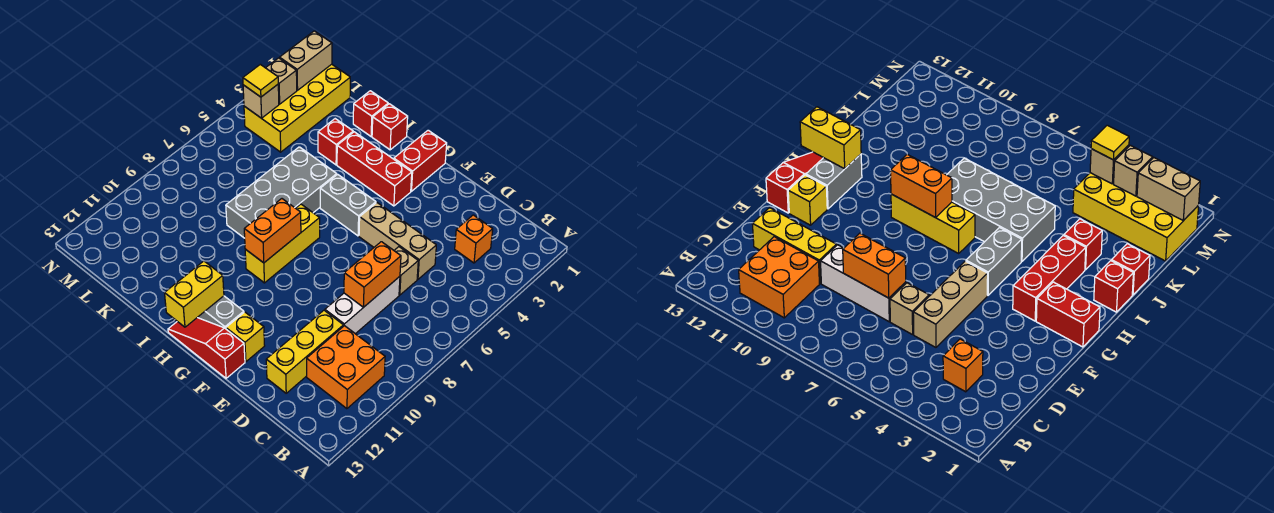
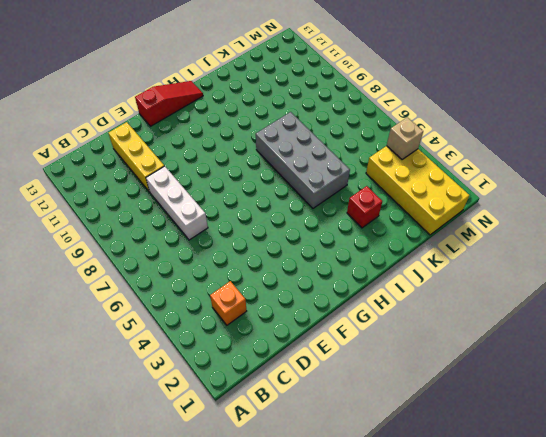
none -> orange 2x2 brick [307,326,385,409]
none -> tan 1x3 brick [359,203,436,279]
none -> tan 1x1 brick [394,247,418,295]

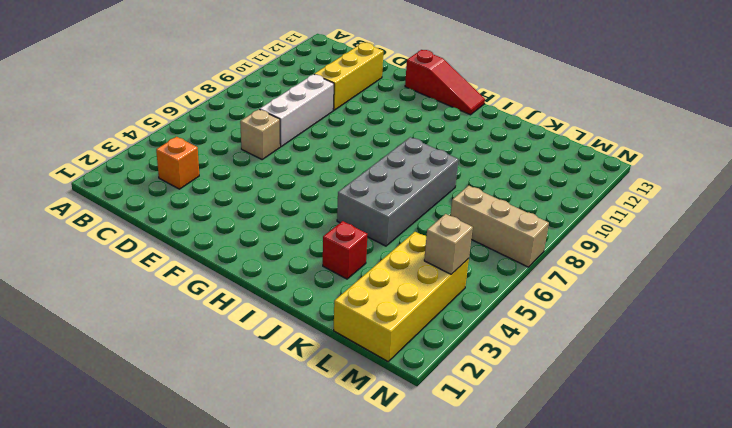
tan 1x3 brick [450,186,549,267] -> tan 1x3 brick moved to [359,203,436,279]
none -> orange 2x2 brick [307,326,385,409]
none -> yellow 1x1 brick [226,312,265,362]
none -> red 1x2 brick [394,130,447,191]

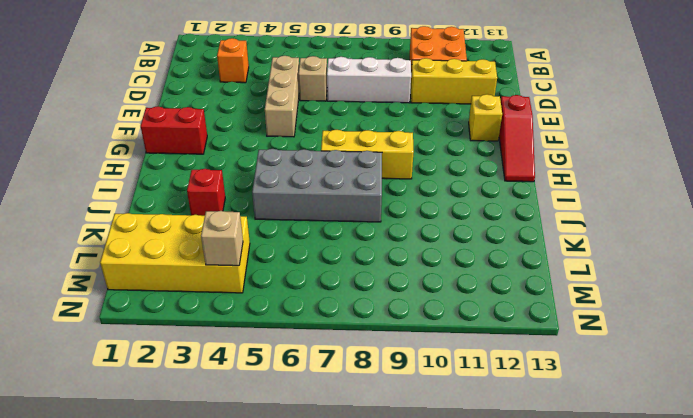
none -> red 1x3 brick [337,132,412,206]
none -> grey 1x2 brick [320,174,376,236]
none -> grey 1x2 brick [197,296,244,329]

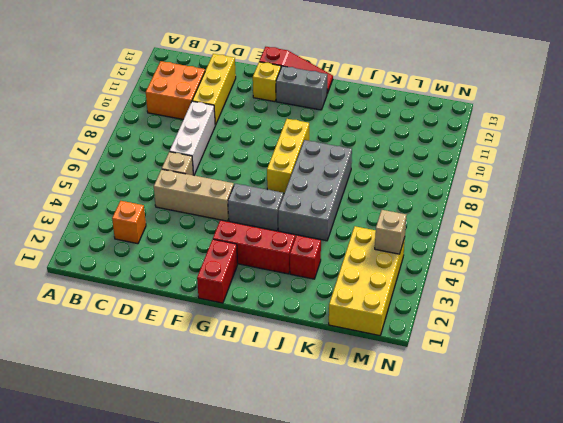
none -> red 1x1 brick [372,104,408,150]
none -> red 1x1 brick [353,91,388,136]
none -> orange 1x2 brick [344,242,401,307]

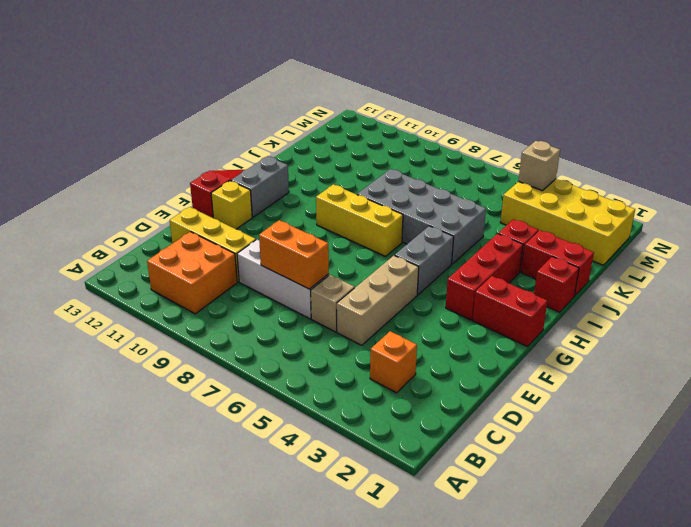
red 1x2 brick [522,230,594,296] -> red 1x1 brick [353,91,388,136]
none -> orange 1x2 brick [244,199,301,263]
none -> yellow 1x2 brick [165,261,224,327]
none -> tan 1x2 brick [280,31,332,90]

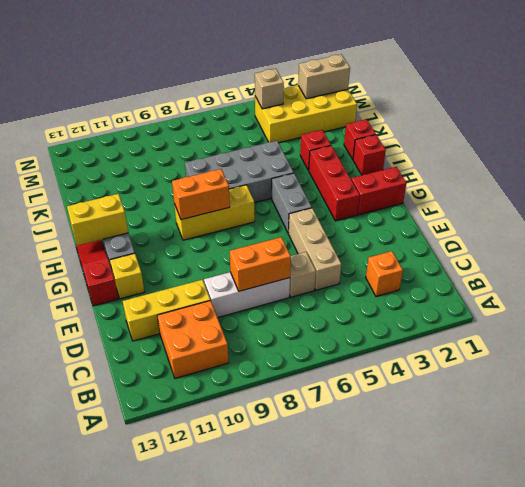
none -> tan 1x1 brick [266,58,297,104]
none -> yellow 1x1 tile [243,64,278,97]

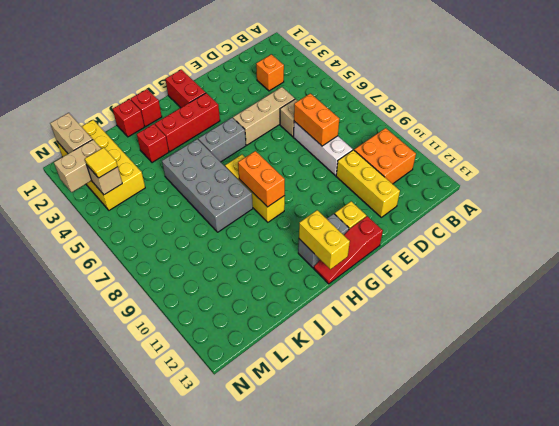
tan 1x2 brick [54,140,101,192] -> tan 1x1 brick [266,58,297,104]

